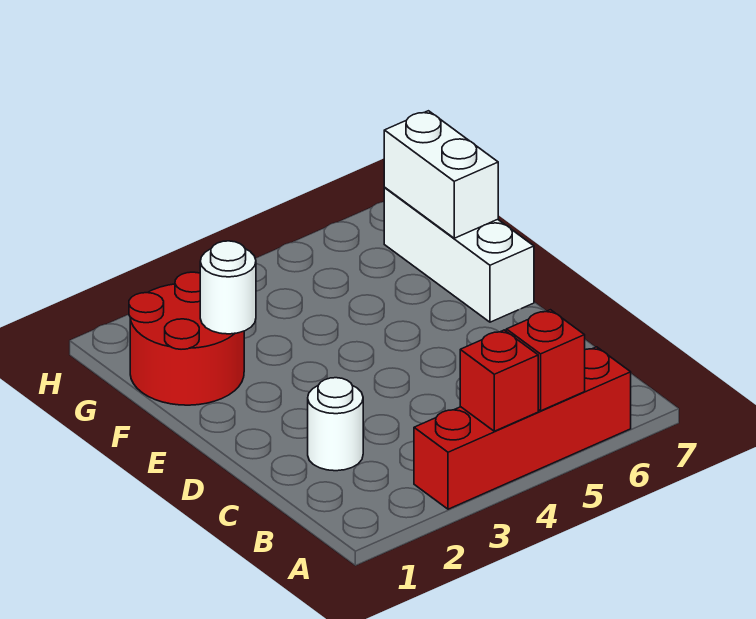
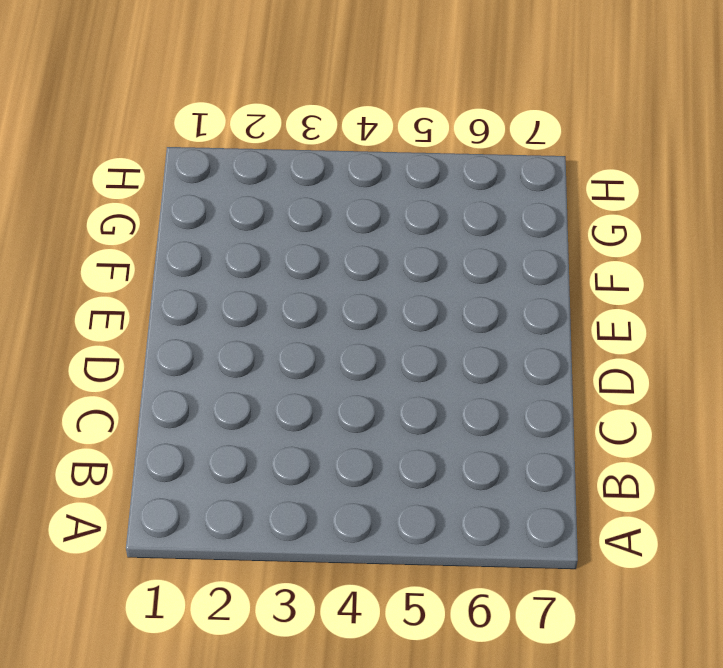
none -> red 1x4 brick [414,347,631,509]
none -> white 1x1 round brick [308,378,363,471]

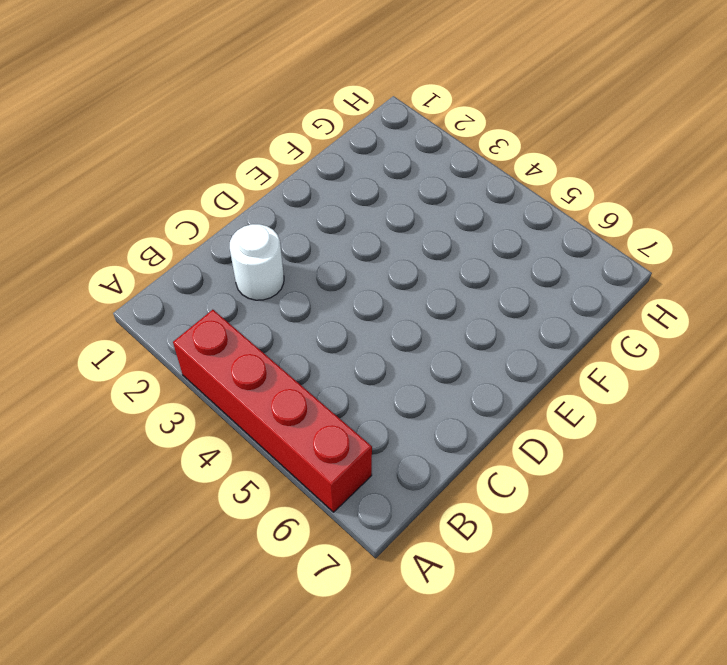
none -> white 1x3 brick [384,188,534,322]
none -> red 2x2 round brick [129,272,244,405]

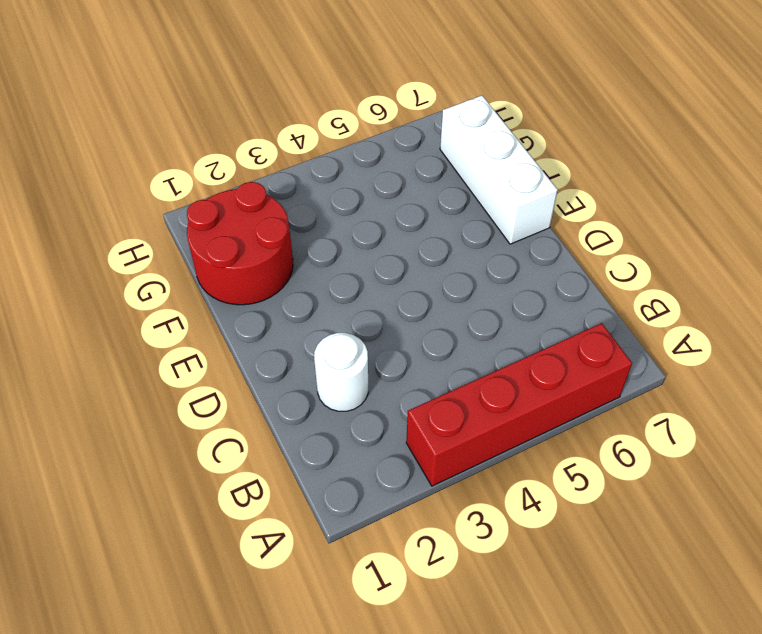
none -> red 1x1 brick [460,330,538,431]
none -> red 1x1 brick [506,310,585,411]

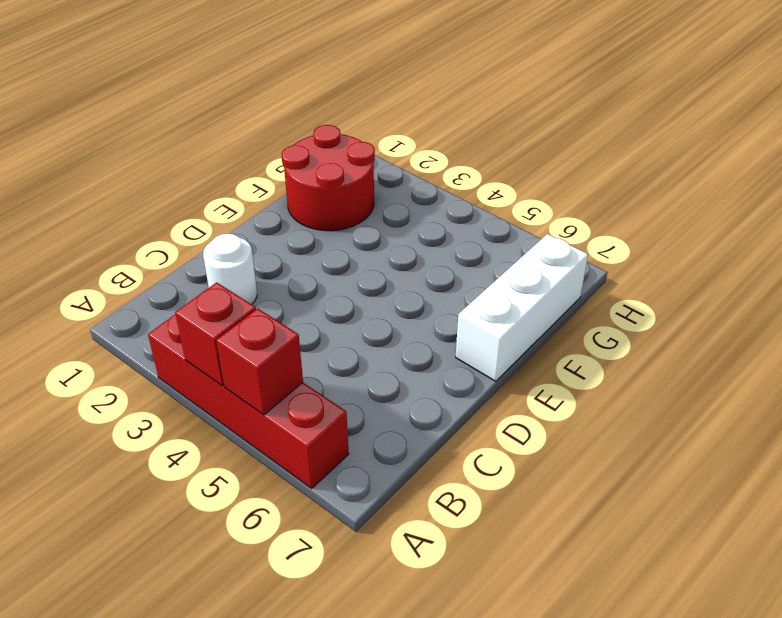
none -> white 1x1 round brick [200,241,256,334]
none -> white 1x2 brick [384,111,498,238]

